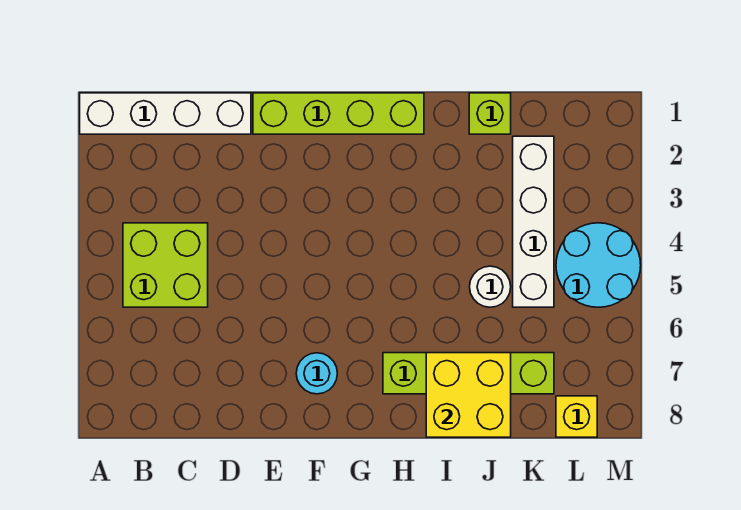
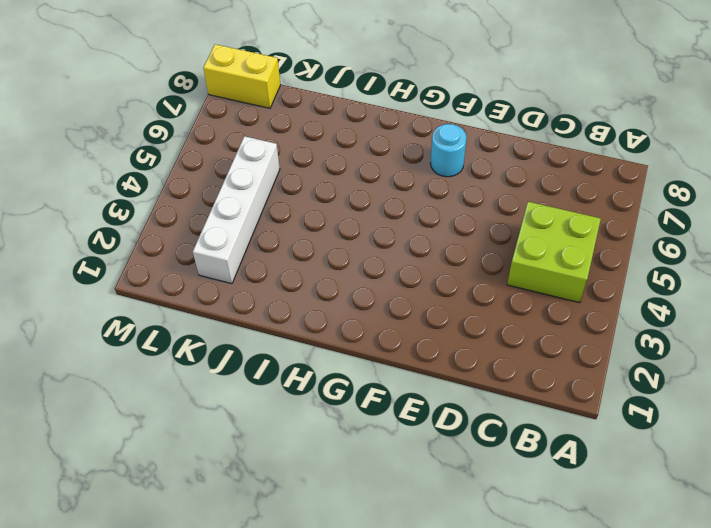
yellow 1x2 brick [203,44,281,108] -> yellow 1x1 brick [556,396,597,437]
none -> white 1x4 brick [80,93,251,134]
none -> lime 1x4 brick [253,93,424,134]

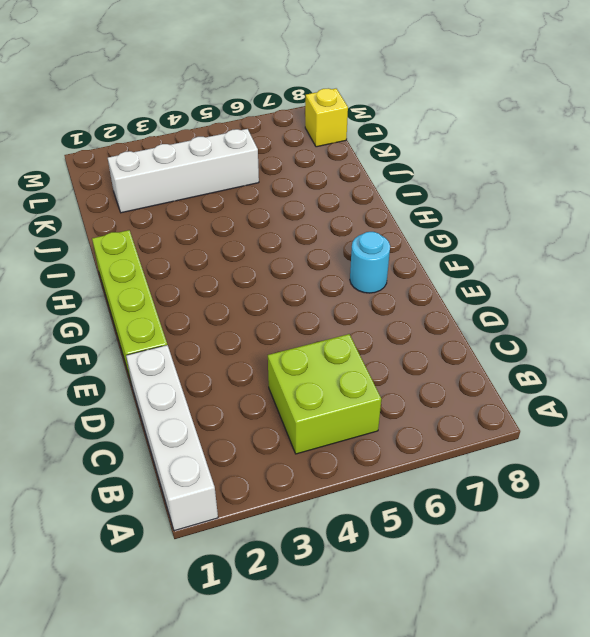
none -> lime 1x4 brick [383,353,554,394]
none -> lime 1x1 brick [469,93,511,134]

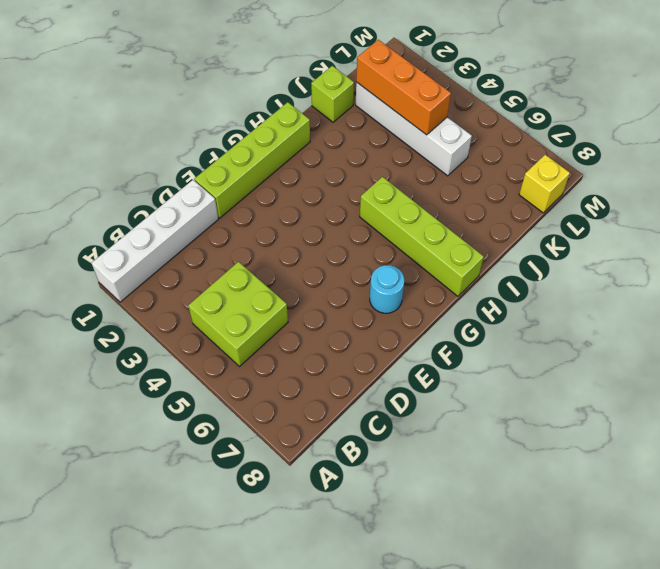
lime 1x4 brick [360,177,484,296] -> lime 1x4 brick turned to [383,353,554,394]
orange 1x3 brick [356,40,451,135] -> none
none -> white 1x1 round brick [470,266,511,307]
none -> cyan 2x2 round brick [556,223,641,307]

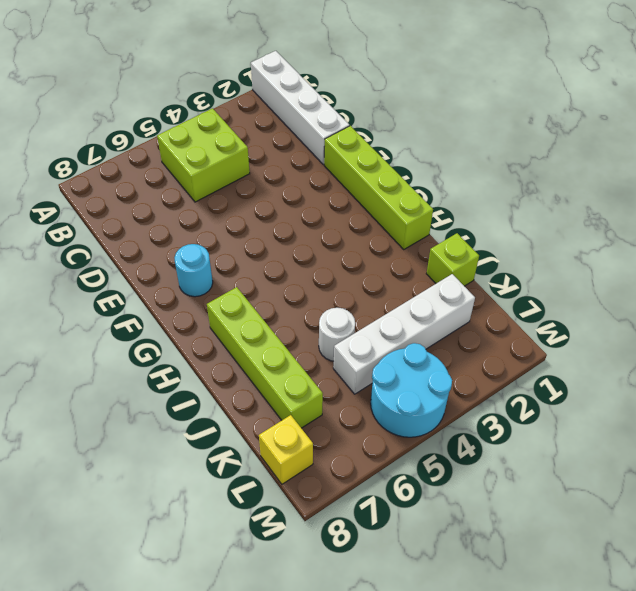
none -> yellow 2x2 brick [426,353,511,437]

